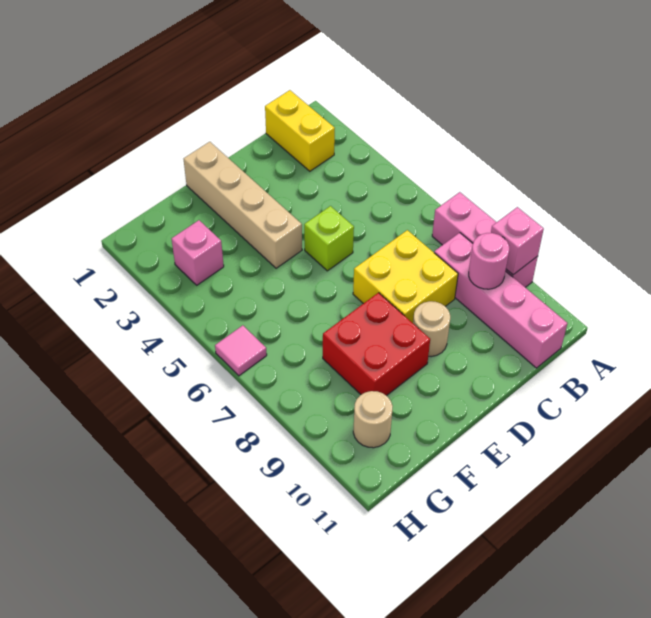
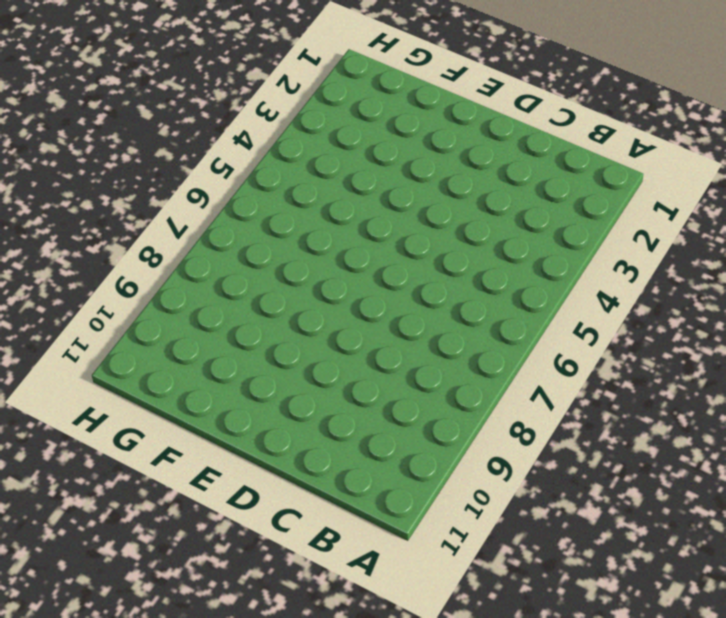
none -> pink 1x3 brick [432,192,538,287]
none -> yellow 1x2 brick [265,90,335,171]
none -> pink 1x4 brick [434,233,567,368]

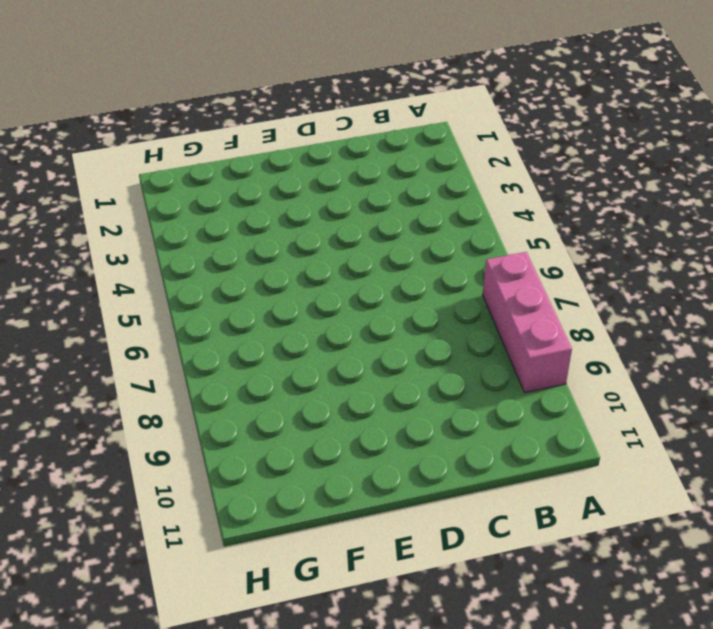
none -> yellow 1x2 brick [265,90,335,171]
none -> pink 1x4 brick [434,233,567,368]
none -> yellow 2x2 brick [353,230,458,323]

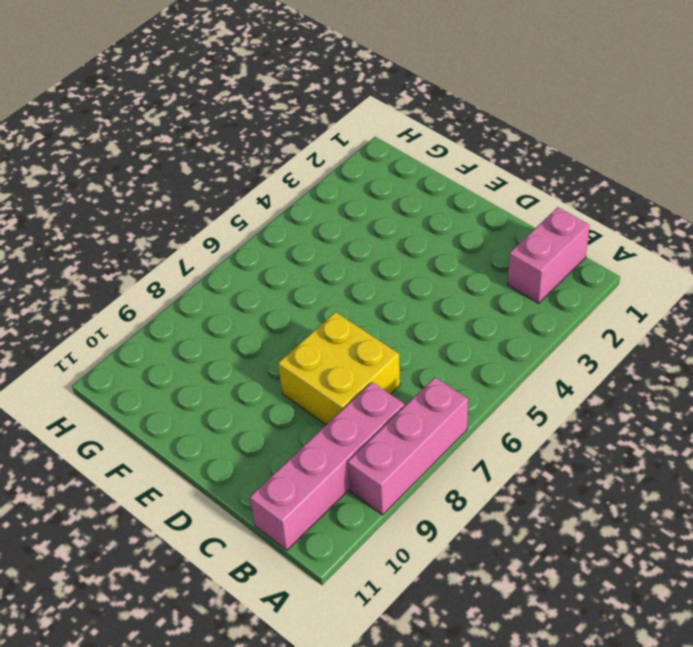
pink 1x2 brick [508,207,590,303] -> yellow 1x2 brick [265,90,335,171]
none -> lime 1x1 brick [304,206,354,271]
none -> tan 1x1 round brick [413,301,450,357]
none -> tan 1x4 brick [184,142,302,268]

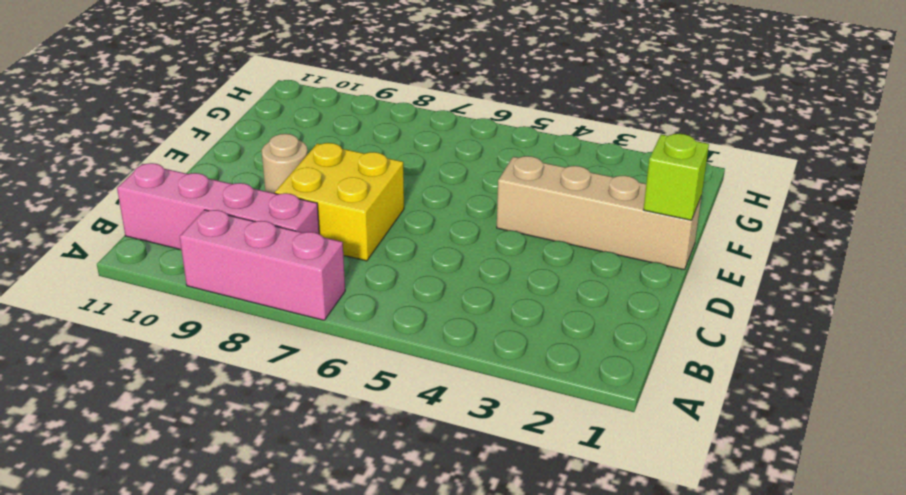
lime 1x1 brick [643,134,709,220] -> lime 1x1 brick moved to [304,206,354,271]
none -> yellow 1x2 brick [265,90,335,171]
none -> red 2x2 brick [323,293,430,396]
none -> pink 1x1 brick [172,220,224,285]

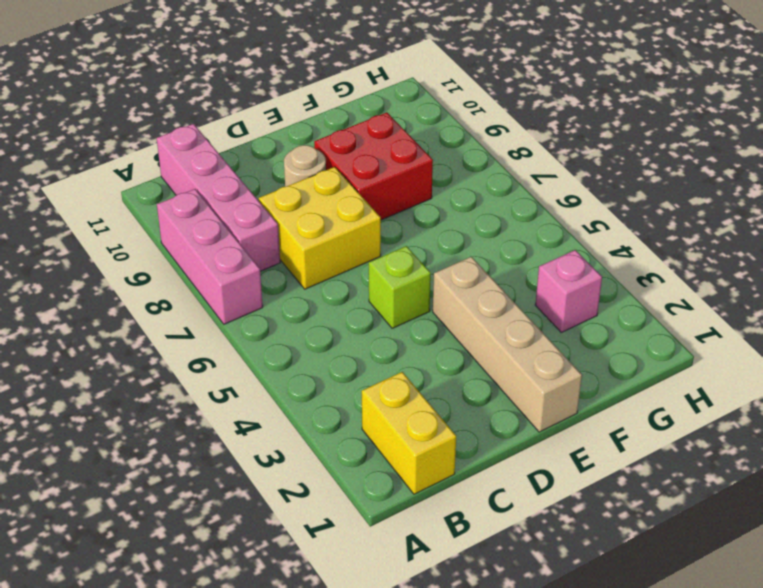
none -> tan 1x1 round brick [353,391,393,448]
none -> pink 1x1 tile [215,325,267,376]
none -> pink 1x1 brick [491,207,544,275]

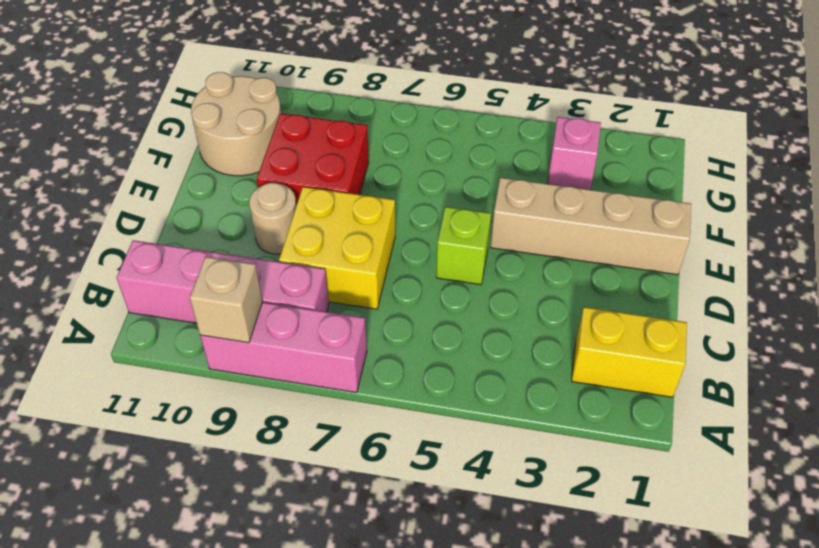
tan 1x1 brick [190,257,263,343] -> pink 1x1 brick [491,207,544,275]
tan 2x2 round brick [191,72,281,176] -> tan 1x1 round brick [353,391,393,448]
none -> pink 1x1 tile [215,325,267,376]
none -> pink 1x1 round brick [469,233,509,289]

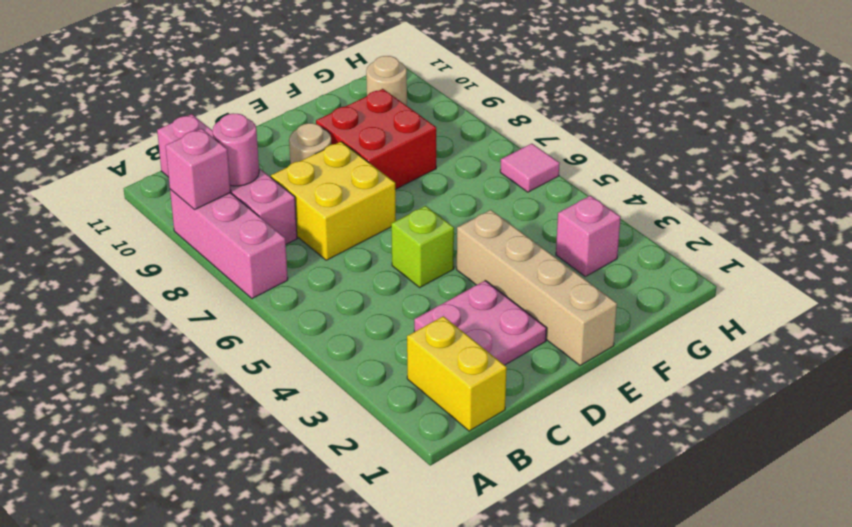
pink 2x2 plate [414,281,547,365] -> none

